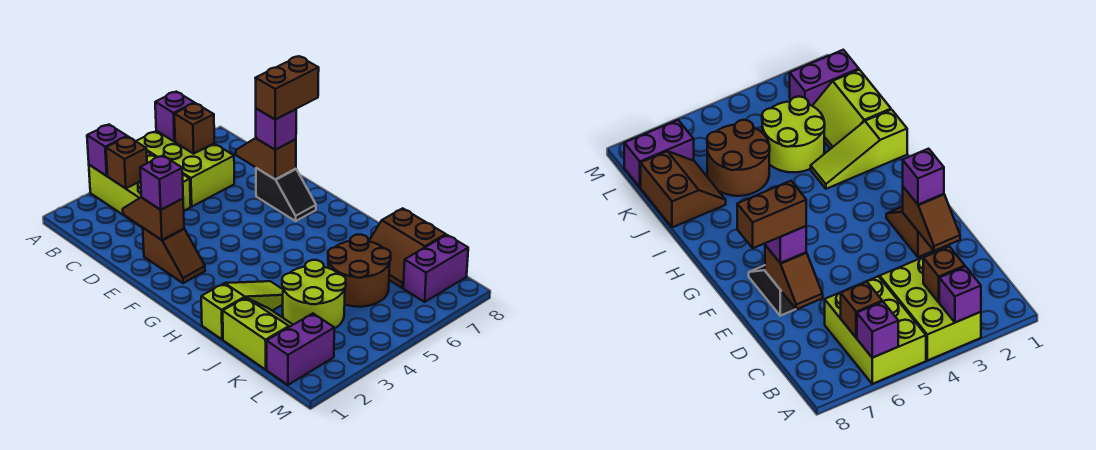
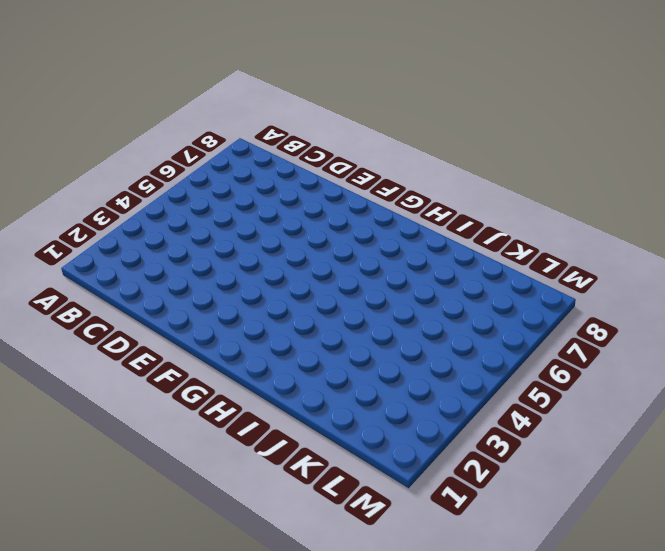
none -> lime 2x3 brick [89,152,191,228]
none -> lime 2x3 brick [136,131,234,207]
none -> brown 1x2 slope [143,228,205,283]

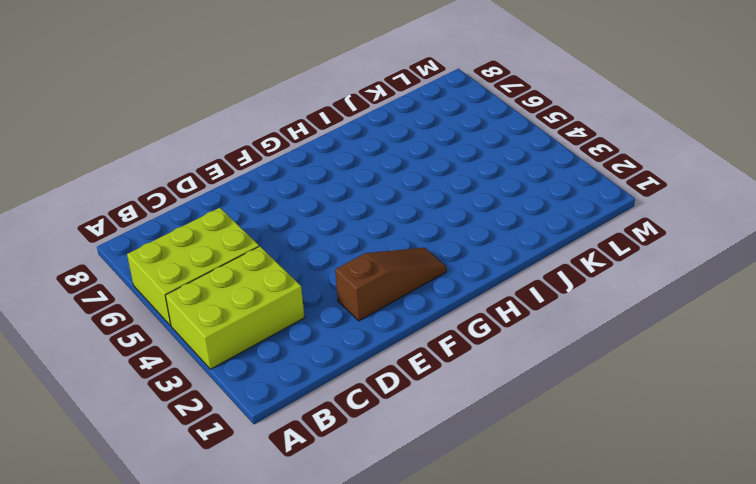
brown 1x3 slope [335,248,446,321] -> brown 1x2 slope [143,228,205,283]
none -> black 1x2 slope [256,168,316,221]
none -> lime 1x3 slope [201,281,283,340]
none -> lime 2x2 slope [223,298,293,370]

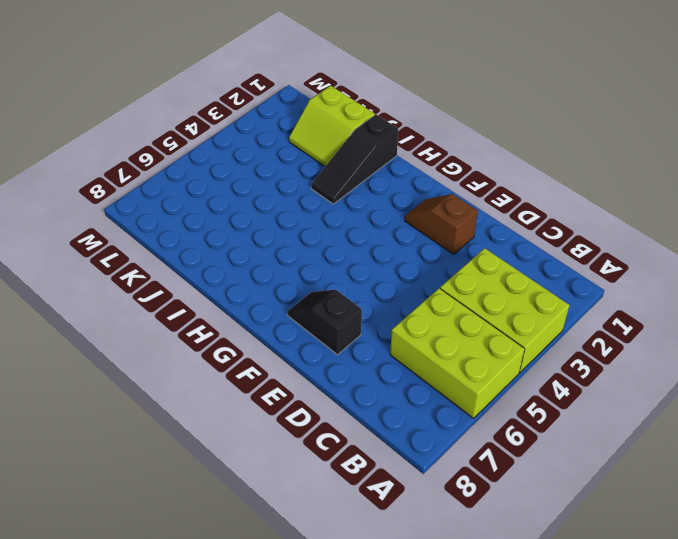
black 1x3 slope [311,115,398,204] -> lime 1x3 slope [201,281,283,340]
none -> lime 2x2 round brick [282,260,346,329]
none -> brown 2x2 round brick [328,235,391,307]
none -> brown 2x2 slope [369,208,446,288]

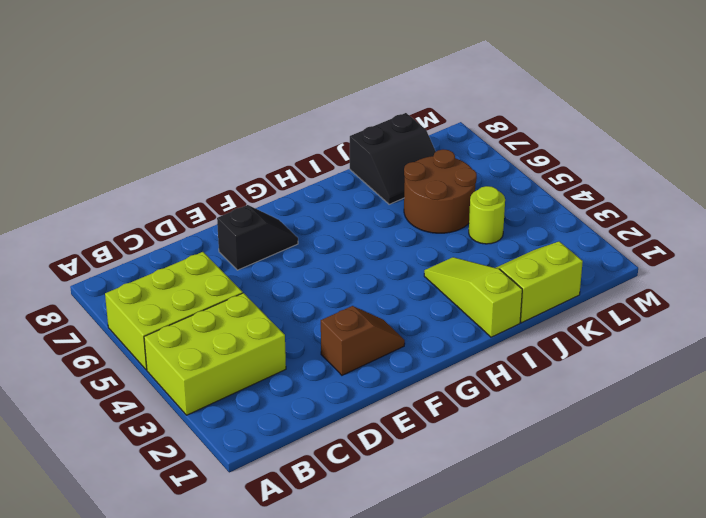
black 2x2 slope [350,113,436,204] -> brown 2x2 slope [369,208,446,288]
lime 1x1 round brick [469,186,505,244] -> lime 2x2 round brick [282,260,346,329]
none -> purple 1x2 brick [267,314,334,385]
none -> purple 1x2 brick [403,235,468,302]
none -> purple 1x1 brick [87,125,127,176]

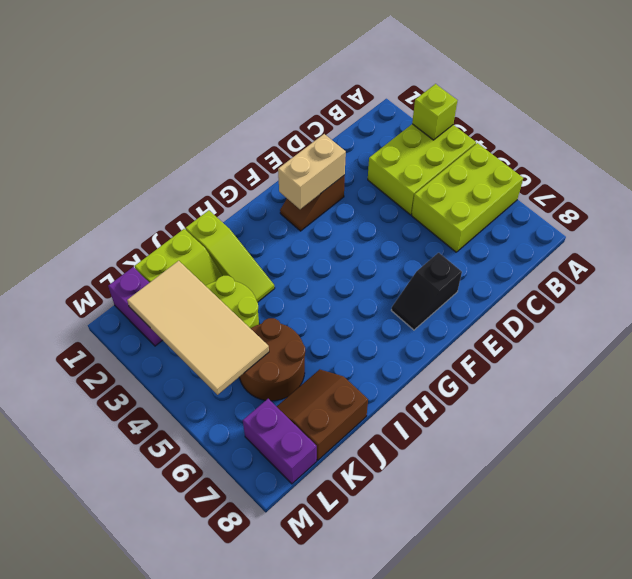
lime 1x1 brick [412,84,457,140] -> purple 1x1 brick [87,125,127,176]
tan 1x2 brick [278,134,346,209] -> brown 1x2 slope [123,197,184,240]
tan 2x4 tile [127,261,269,395] -> none
none -> purple 1x1 brick [155,92,194,142]
none -> brown 1x1 brick [106,137,147,189]
none -> brown 1x1 brick [174,103,214,154]

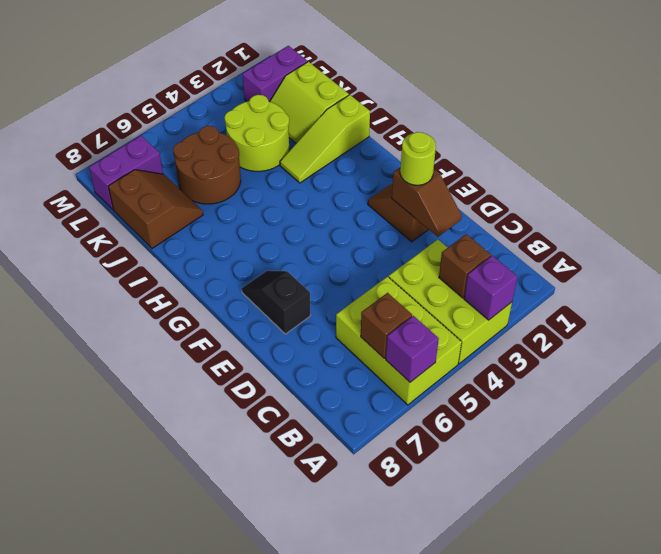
lime 1x1 round brick [400,132,436,185] -> purple 1x1 brick [140,156,183,210]
none -> brown 1x2 slope [236,138,296,179]
none -> purple 1x1 brick [256,109,296,150]
none -> brown 1x2 brick [255,56,319,119]

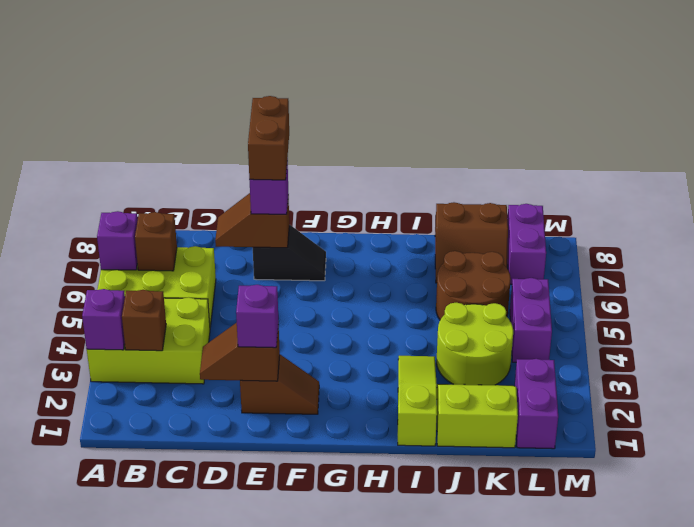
purple 1x2 brick [510,278,552,362] -> none

